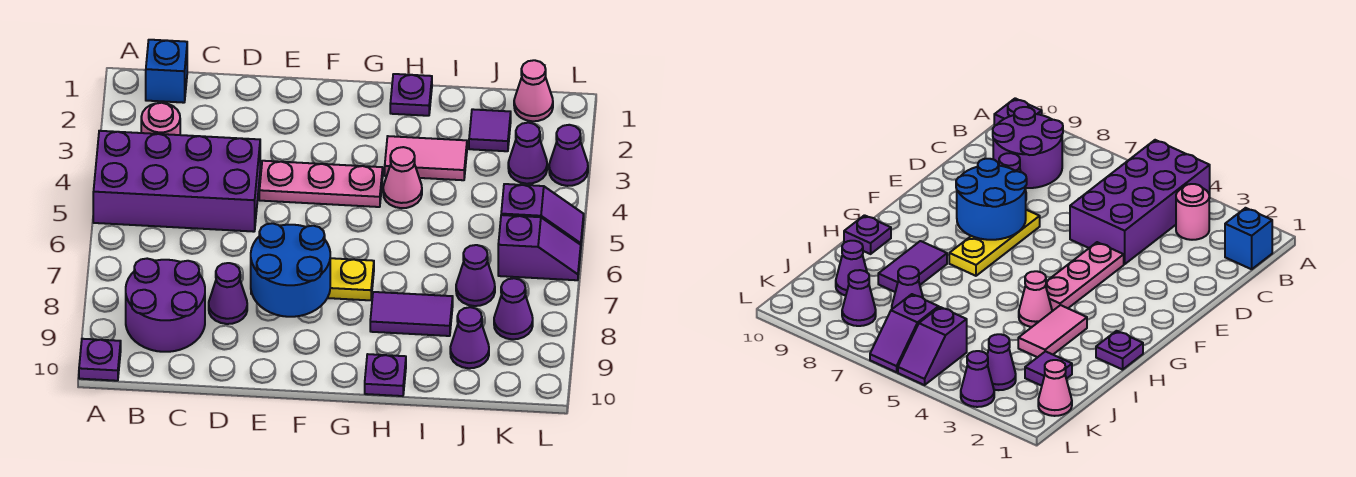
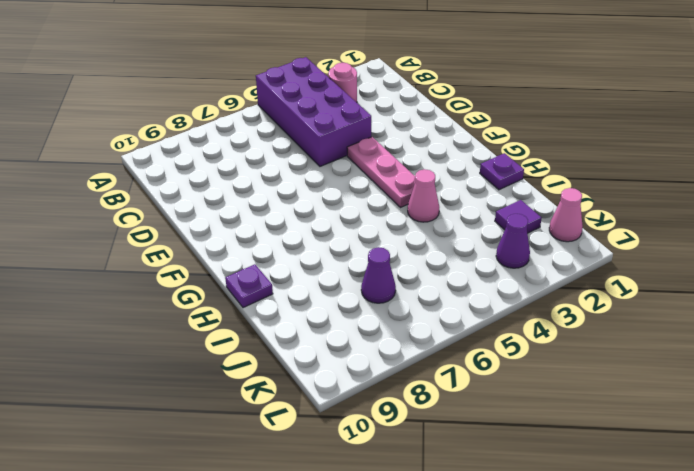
none -> purple 1x1 plate [79,339,121,381]
none -> blue 1x1 brick [146,40,187,103]
none -> purple 2x2 round brick [126,259,205,352]

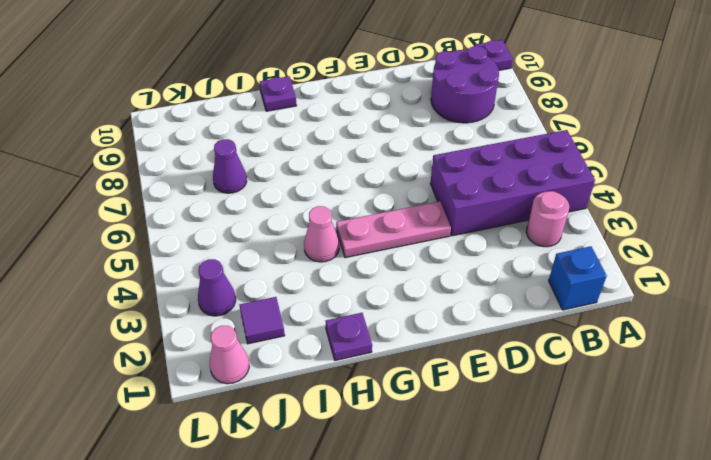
none -> purple 1x1 cone [209,263,247,324]
none -> yellow 1x3 plate [251,258,374,300]
none -> pink 1x2 tile [385,136,467,180]

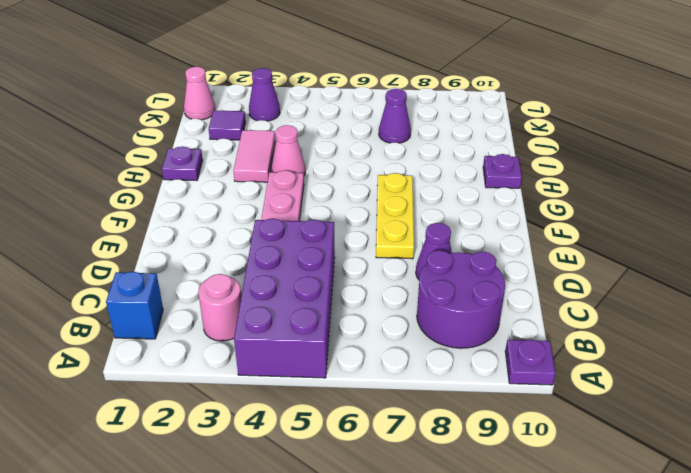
none -> purple 1x2 tile [370,292,453,336]
none -> purple 1x1 cone [450,307,489,368]
none -> purple 1x2 slope [501,184,584,245]

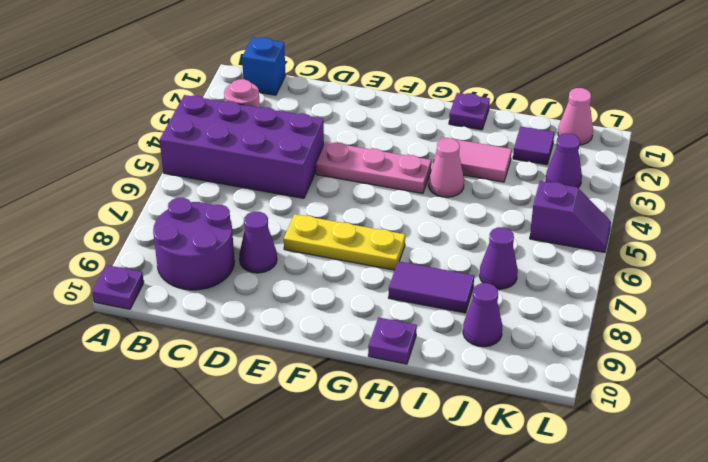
none -> purple 1x2 slope [498,215,581,280]
none -> purple 1x1 cone [494,278,533,339]
none -> purple 1x1 cone [549,125,588,186]

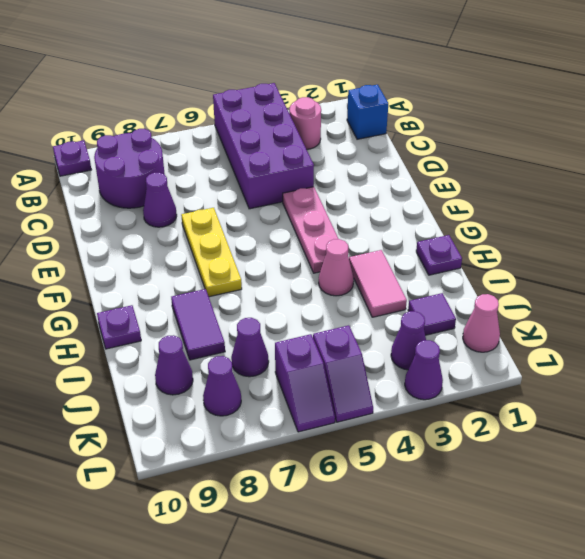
none -> blue 2x2 round brick [251,223,330,317]

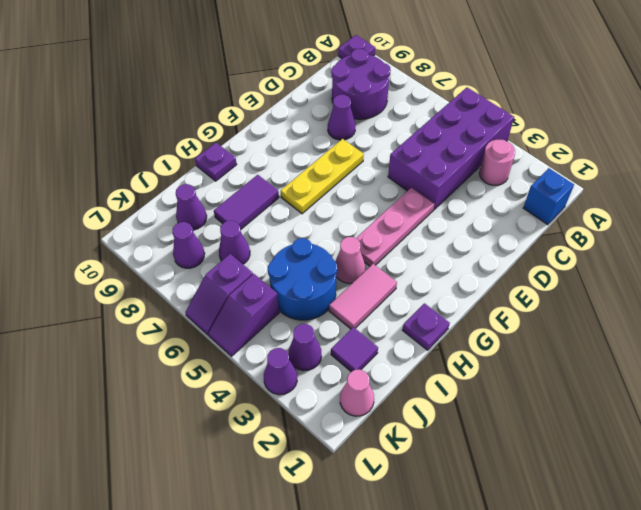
blue 2x2 round brick [268,238,337,320] -> blue 2x2 round brick moved to [251,223,330,317]

